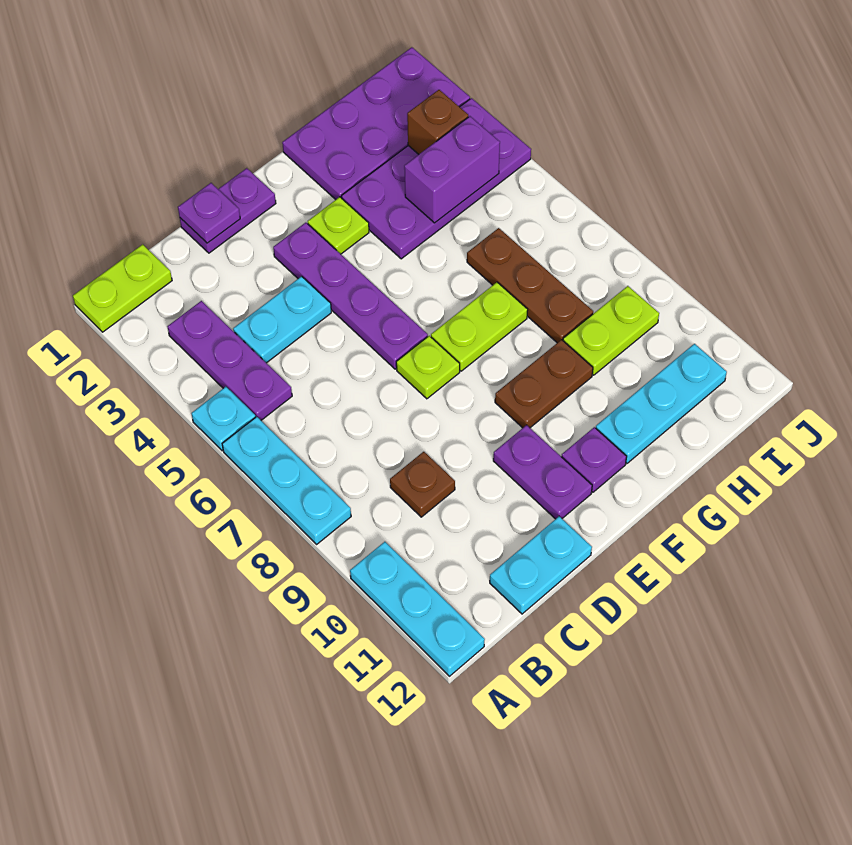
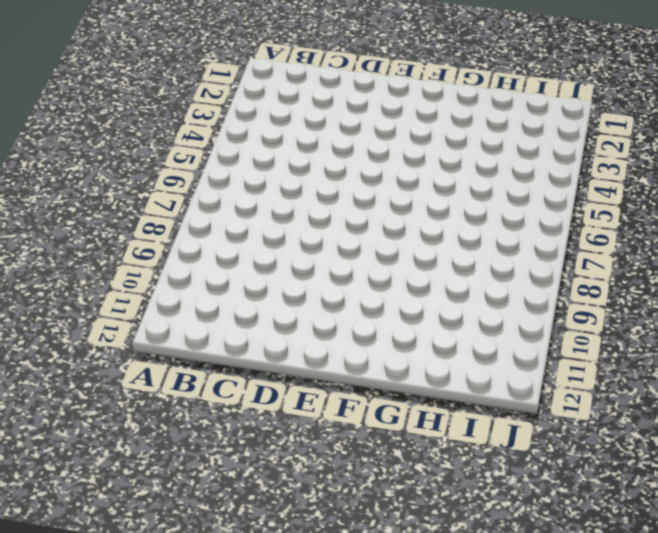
none -> lime 1x2 plate [73,244,172,332]
none -> cyan 1x1 plate [192,387,256,451]
none -> cyan 1x3 plate [222,417,351,544]

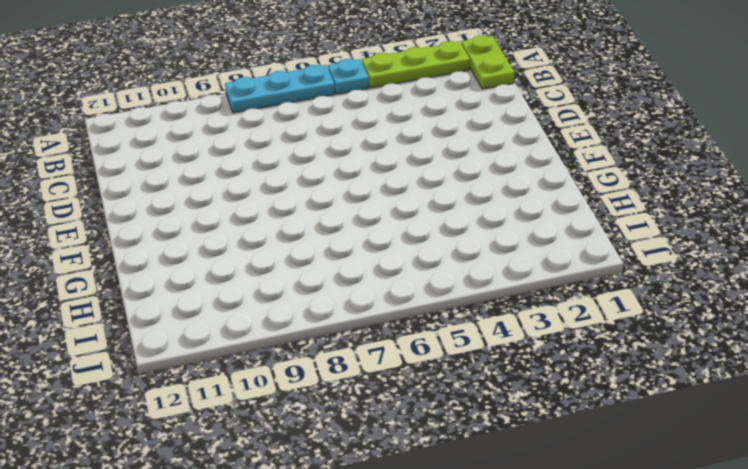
lime 1x3 plate [362,41,470,88] -> none
none -> cyan 1x3 plate [350,542,485,676]
none -> purple 1x3 plate [167,301,292,420]
none -> cyan 1x2 plate [233,276,331,363]

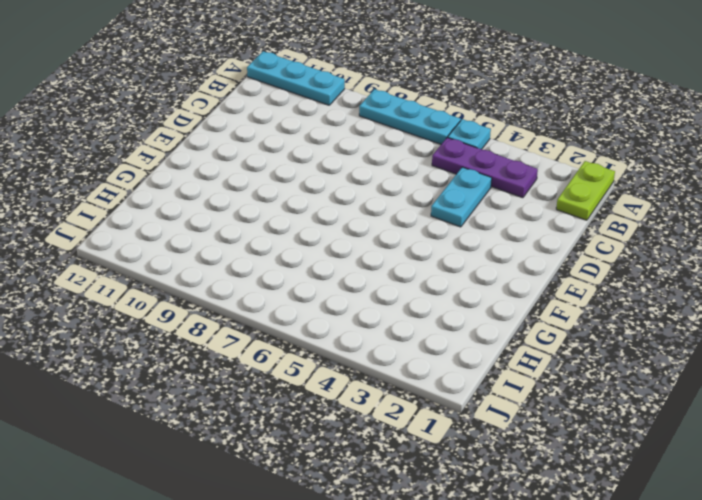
none -> brown 1x1 plate [390,452,455,517]
none -> cyan 1x2 plate [490,516,592,614]
none -> purple 1x2 plate [180,168,276,253]

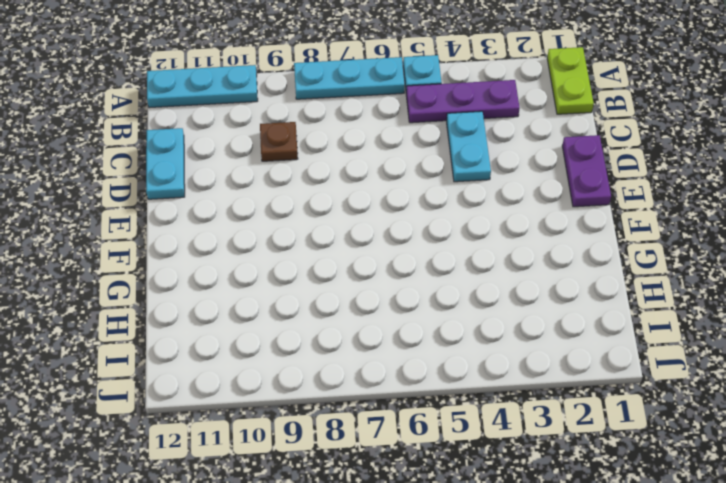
none -> purple 1x4 plate [273,223,428,369]
none -> lime 1x1 plate [396,336,460,399]
none -> purple 1x2 plate [493,425,592,519]

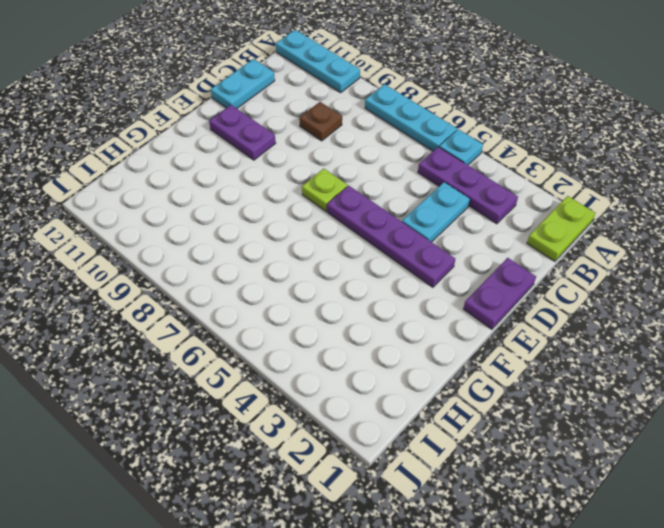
none -> lime 1x1 plate [308,197,369,254]
none -> lime 1x2 plate [431,282,528,371]
none -> brown 1x2 plate [495,340,593,428]

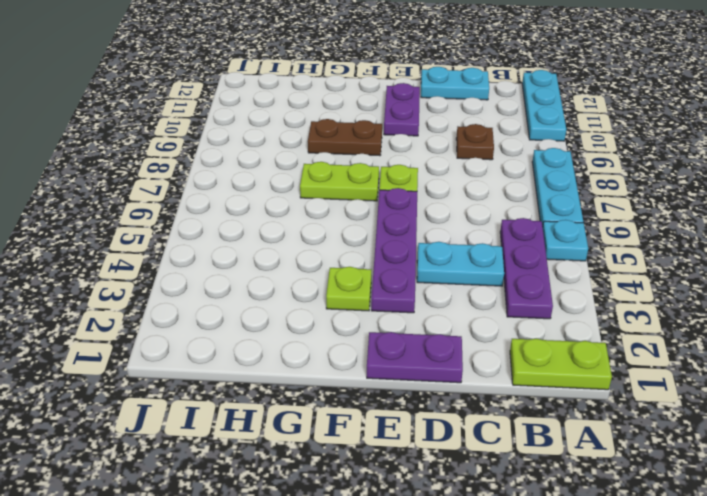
none -> purple 1x1 plate [561,427,627,492]
none -> purple 2x4 plate [282,47,470,200]
none -> purple 2x4 plate [342,98,531,259]

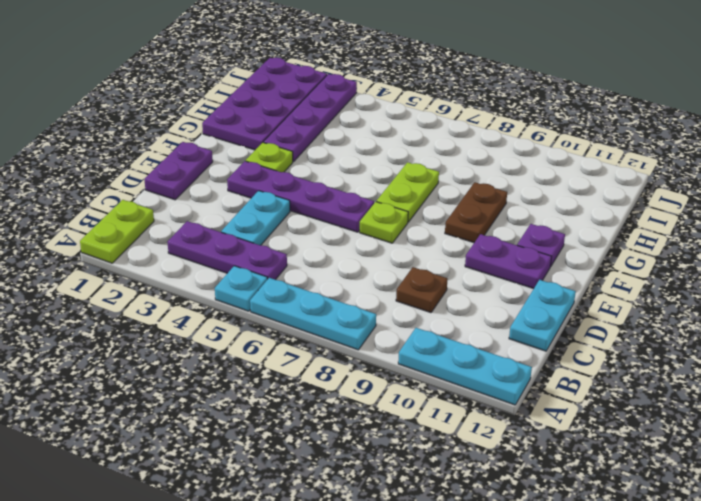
purple 1x4 plate [264,74,357,162] -> purple 2x4 plate [342,98,531,259]
none -> cyan 1x3 plate [596,344,727,463]
none -> brown 1x3 plate [467,228,593,343]
none -> lime 1x2 plate [563,286,659,375]

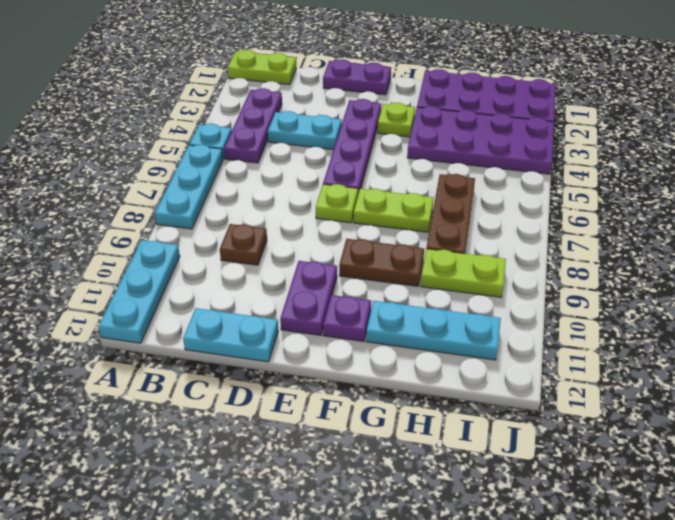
none -> purple 1x1 plate [178,183,240,243]
none -> purple 1x2 brick [404,116,500,223]
none -> brown 1x1 brick [407,90,468,154]

